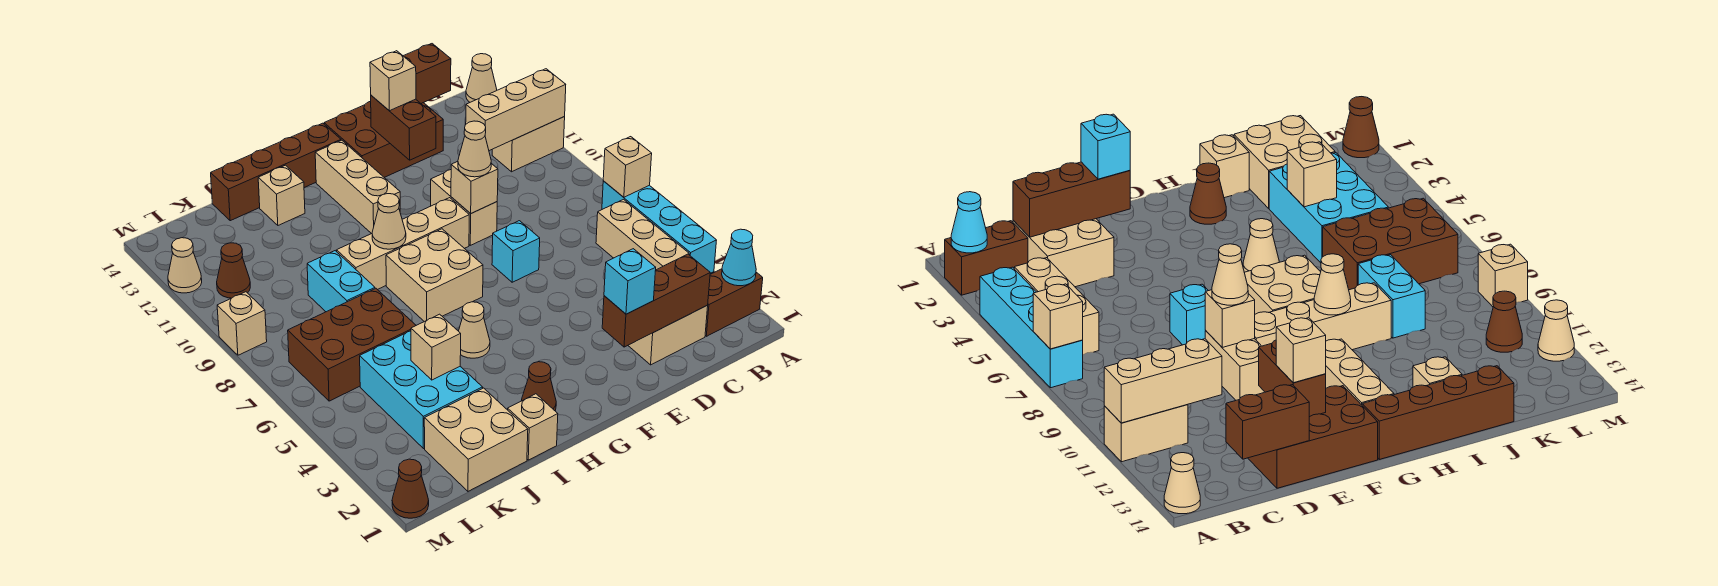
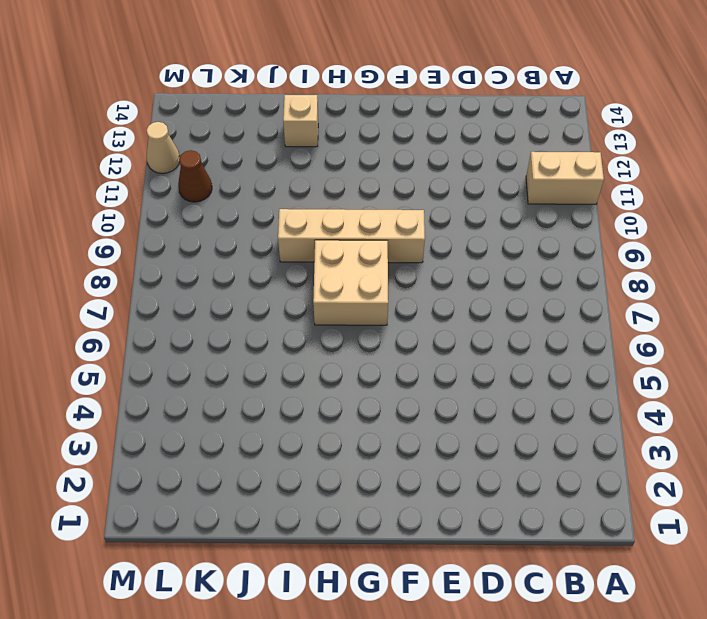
none -> brown 1x2 brick [705,269,763,336]
none -> cyan 1x4 brick [602,181,717,273]
none -> tan 1x1 cone [466,54,497,102]
none -> tan 1x3 brick [596,199,689,270]

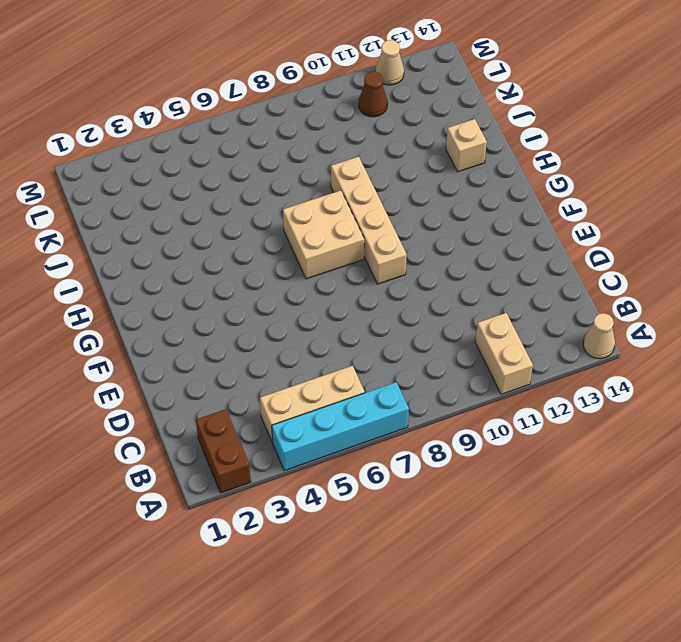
none -> tan 2x2 brick [628,306,708,365]
none -> brown 2x3 brick [324,101,443,177]
none -> cyan 1x1 brick [492,221,540,282]
none -> tan 1x2 brick [431,170,497,245]

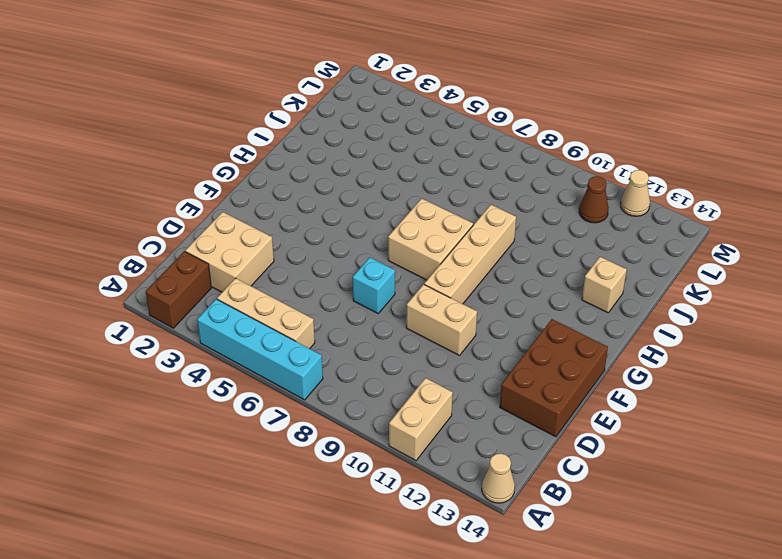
none -> tan 1x3 brick [315,140,400,234]
none -> brown 1x4 brick [211,123,341,221]
none -> brown 1x1 cone [521,362,556,411]
none -> tan 1x1 cone [459,302,490,358]

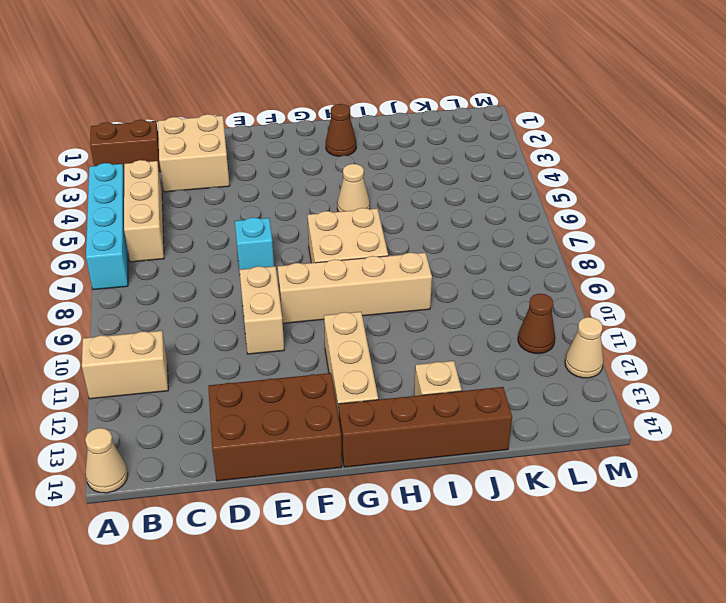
none -> tan 1x1 brick [508,394,558,460]
none -> tan 2x2 brick [424,388,528,491]
none -> cyan 2x3 brick [360,331,483,449]
none -> brown 2x3 brick [288,289,416,401]

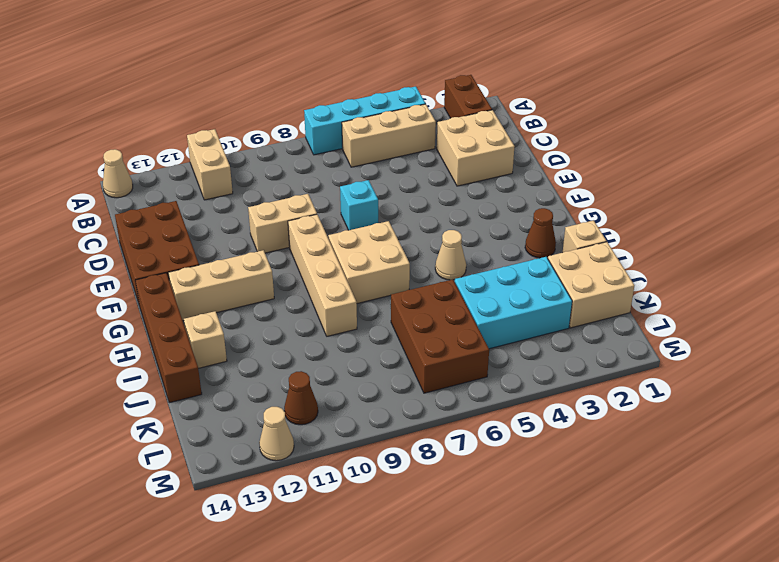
none -> cyan 1x2 brick [307,251,375,312]
none -> brown 1x1 cone [392,459,429,518]
none -> tan 1x1 brick [217,292,267,355]
none -> cyan 1x1 cone [722,229,756,286]

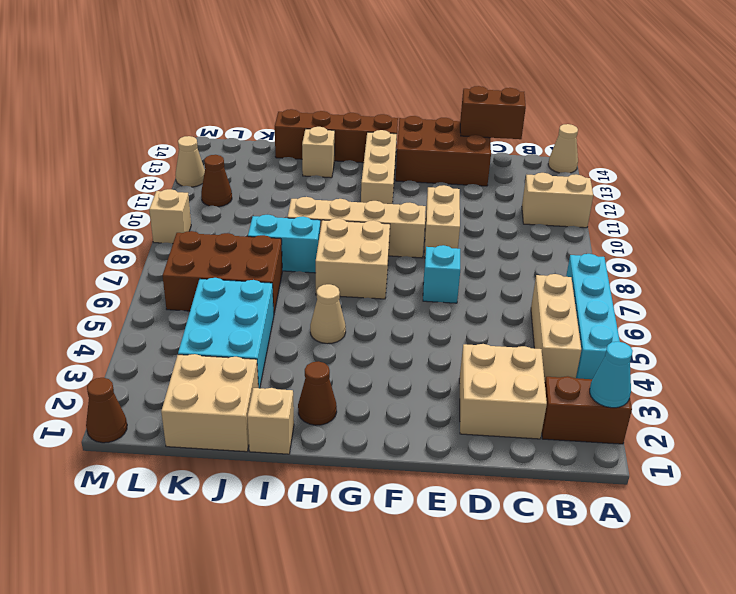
cyan 1x2 brick [248,215,320,273] -> cyan 1x2 brick turned to [307,251,375,312]
none -> tan 1x1 brick [603,137,652,197]
none -> tan 1x3 brick [466,69,566,151]
none -> brown 1x3 brick [602,254,710,347]
none -> tan 1x1 brick [451,161,498,213]

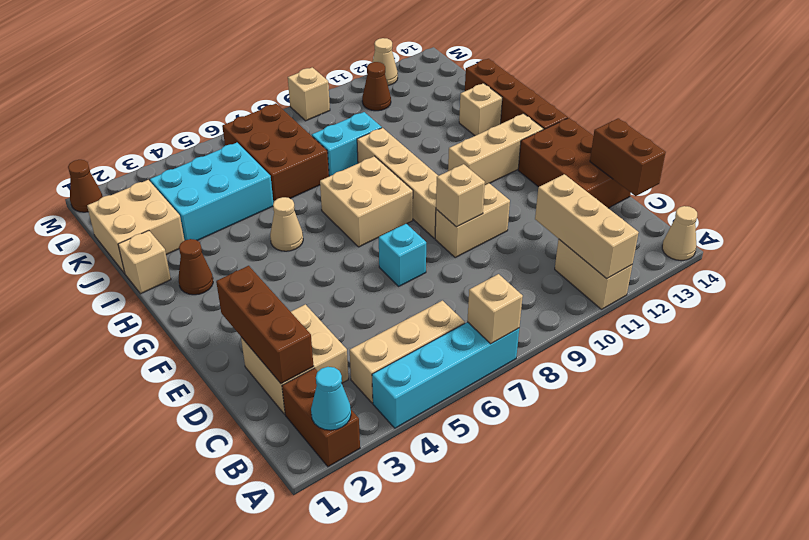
none -> brown 1x2 brick [371,95,436,160]
none -> tan 1x1 cone [372,194,406,249]
none -> tan 1x1 brick [411,314,461,380]
none -> cyan 1x1 brick [604,249,656,314]

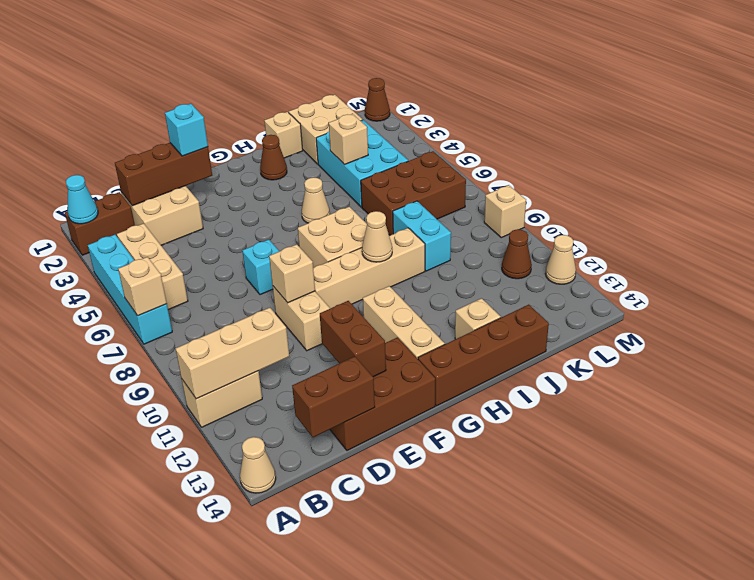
none -> tan 1x1 cone [458,121,491,177]
none -> tan 1x1 brick [370,51,416,111]

